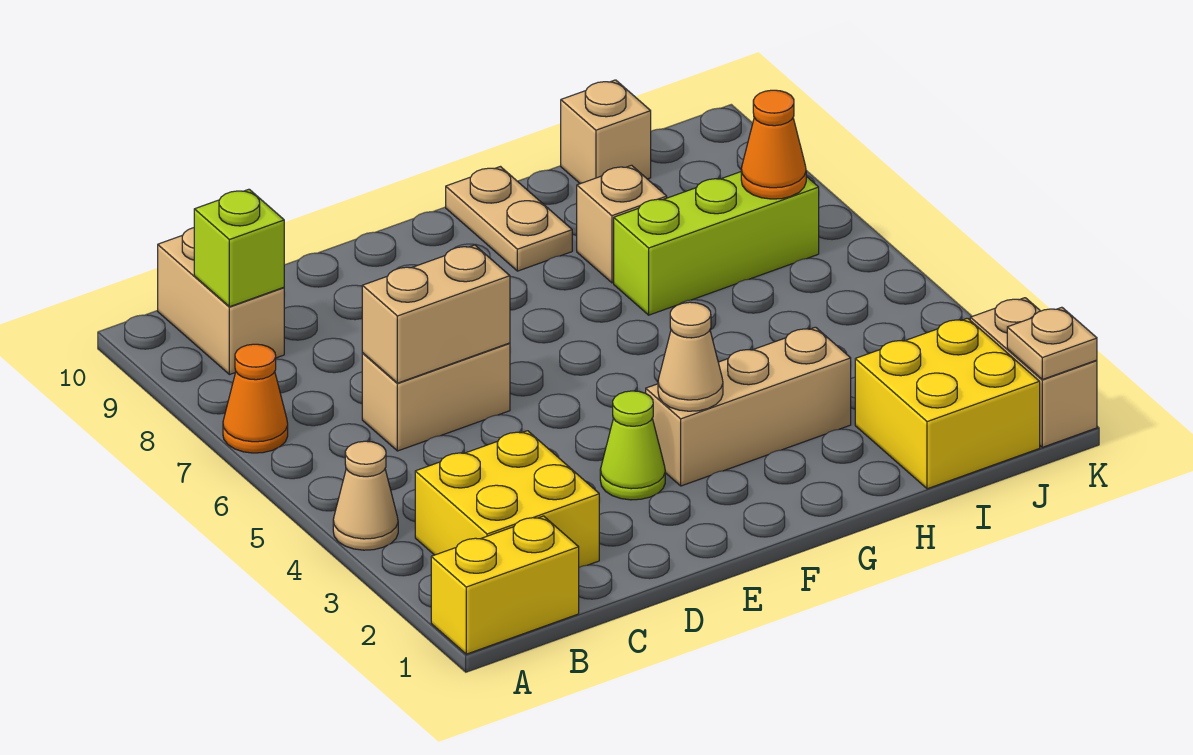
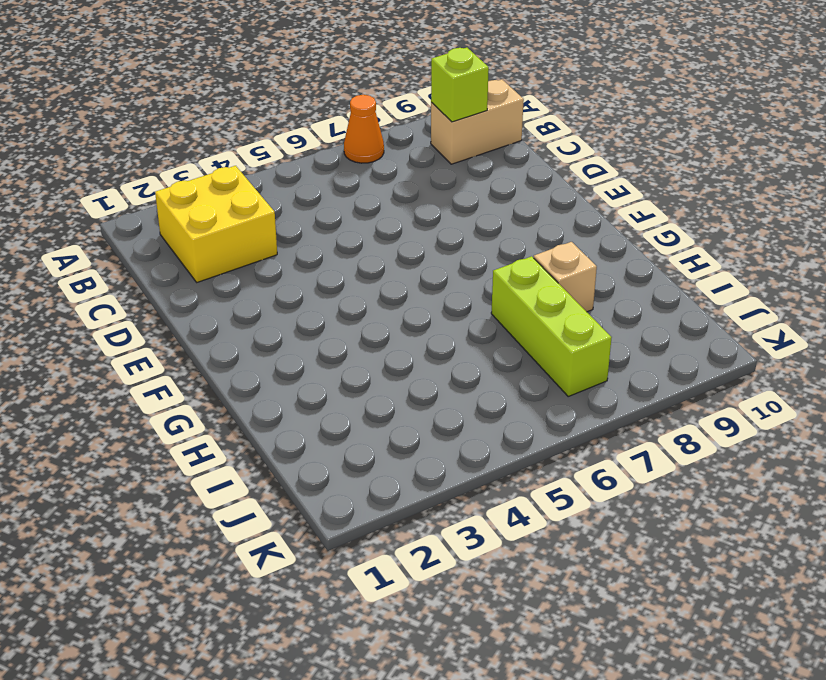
none -> yellow 1x2 brick [431,516,579,654]
none -> tan 1x1 cone [333,441,398,550]
none -> tan 1x2 brick [362,343,510,451]

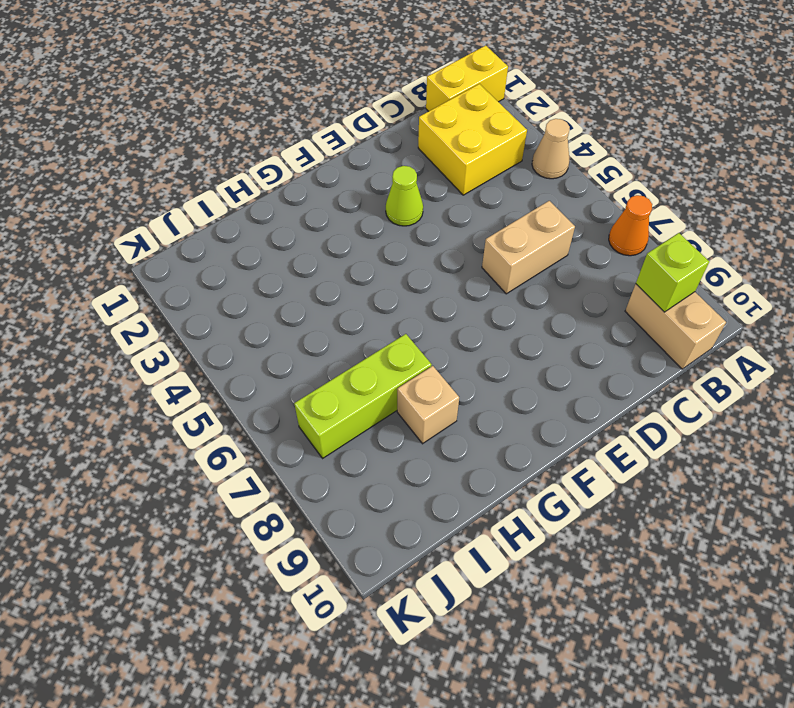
none -> tan 1x3 brick [646,327,851,486]
none -> tan 1x2 plate [446,167,572,271]
none -> yellow 2x2 brick [855,318,1040,489]

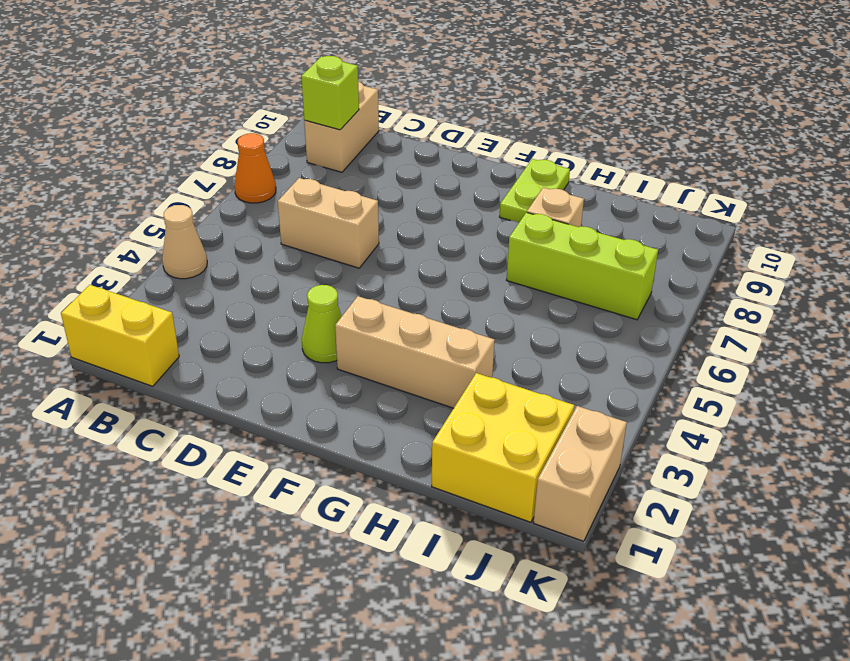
lime 1x2 plate [500,159,570,223] -> tan 1x2 plate [446,167,572,271]
none -> yellow 2x2 brick [415,431,599,567]
none -> tan 1x1 brick [561,80,651,184]
none -> tan 1x2 brick [362,245,510,383]

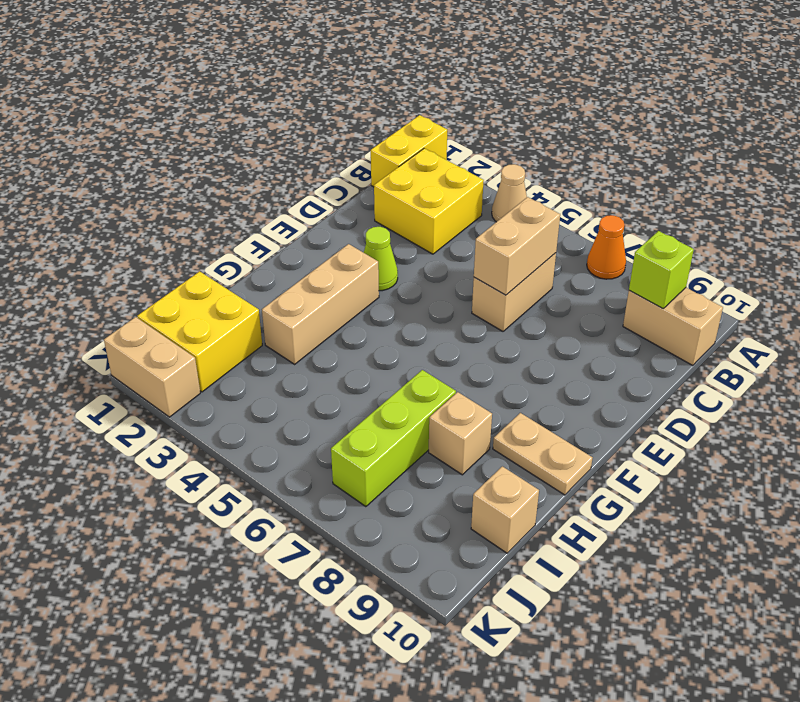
none -> tan 1x1 cone [658,302,723,411]
none -> orange 1x1 cone [741,90,806,199]
none -> tan 1x1 plate [1007,307,1097,379]

